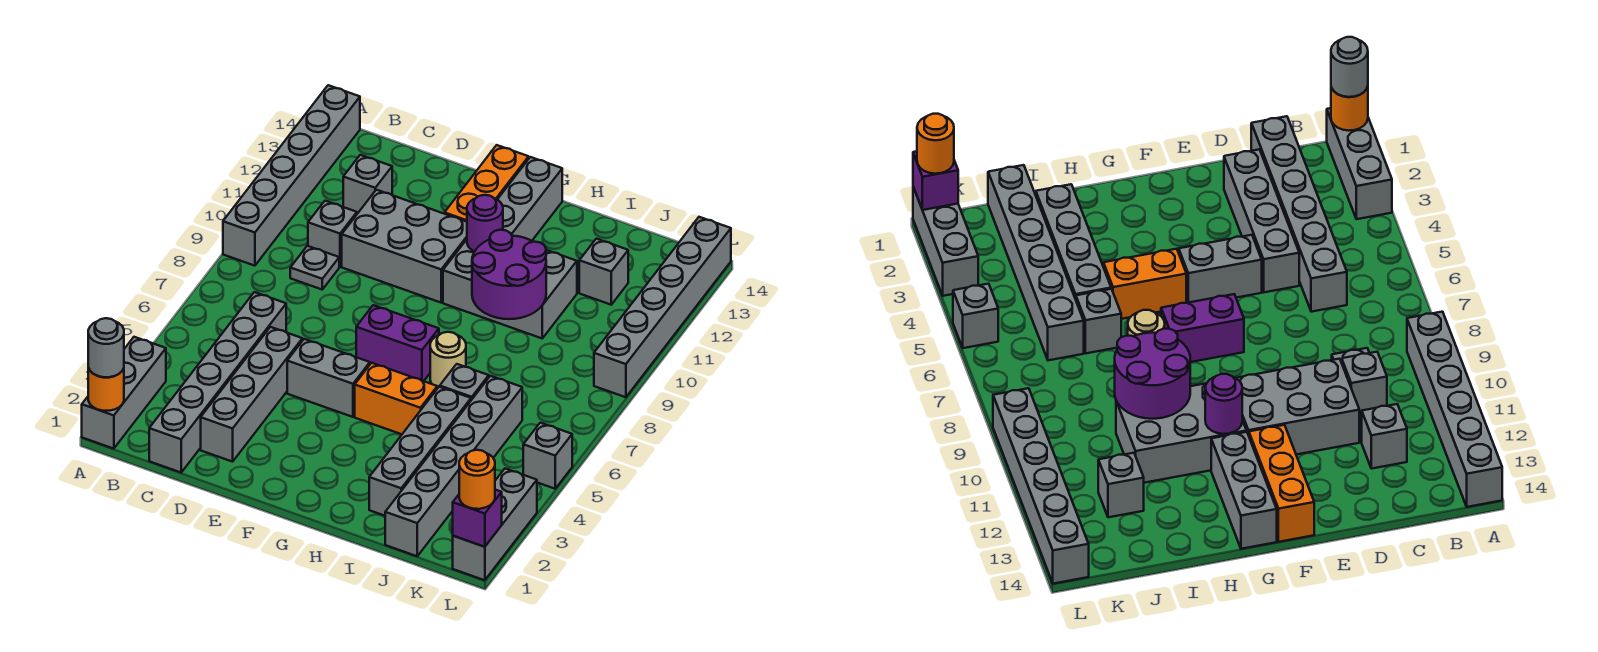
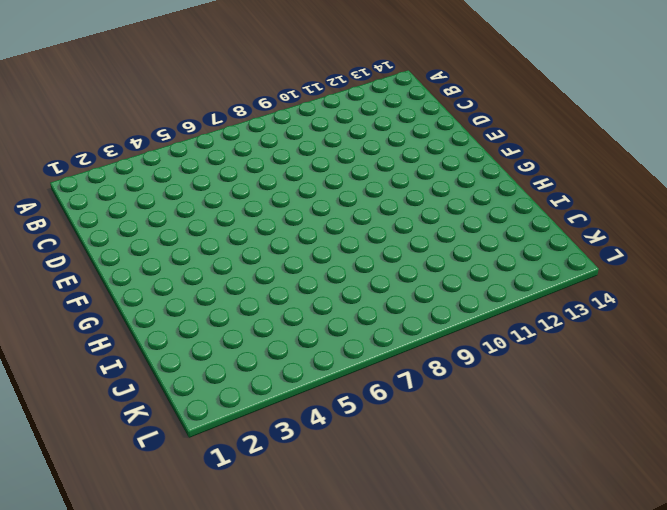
none -> grey 1x3 brick [82,337,166,449]
none -> grey 1x6 brick [223,85,360,266]
none -> grey 1x6 brick [149,292,286,472]

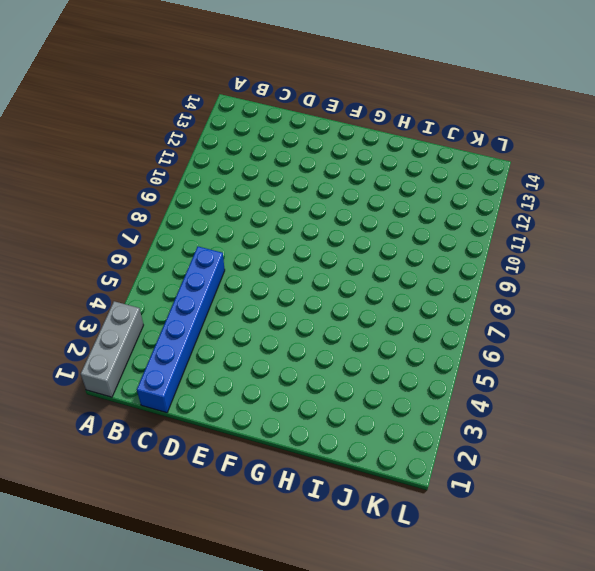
blue 1x6 brick [137,247,225,413] -> grey 1x6 brick [149,292,286,472]
none -> grey 1x6 brick [223,85,360,266]
none -> grey 1x1 plate [290,246,339,289]
none -> grey 1x1 brick [308,201,357,267]

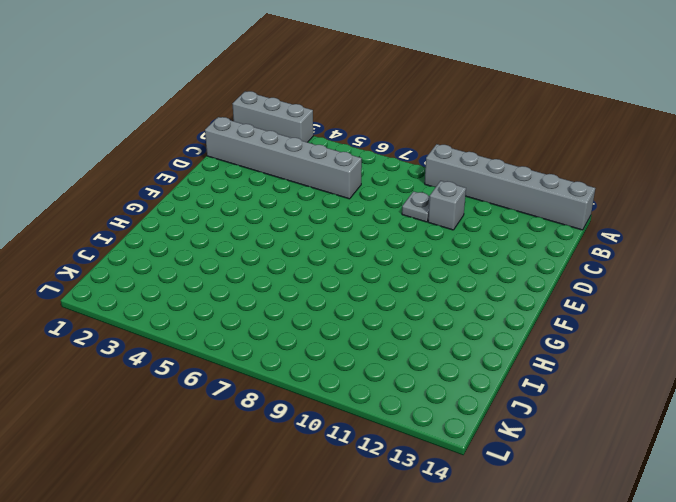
none -> grey 1x1 brick [343,155,392,214]
none -> grey 1x4 brick [201,327,302,462]
none -> grey 2x3 brick [342,190,467,303]

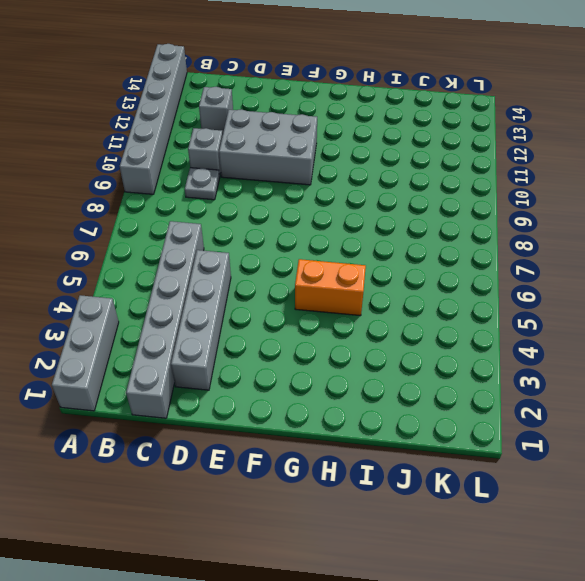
none -> grey 1x2 brick [287,339,370,417]
none -> purple 1x2 brick [356,305,439,381]
none -> orange 1x3 brick [444,145,529,222]

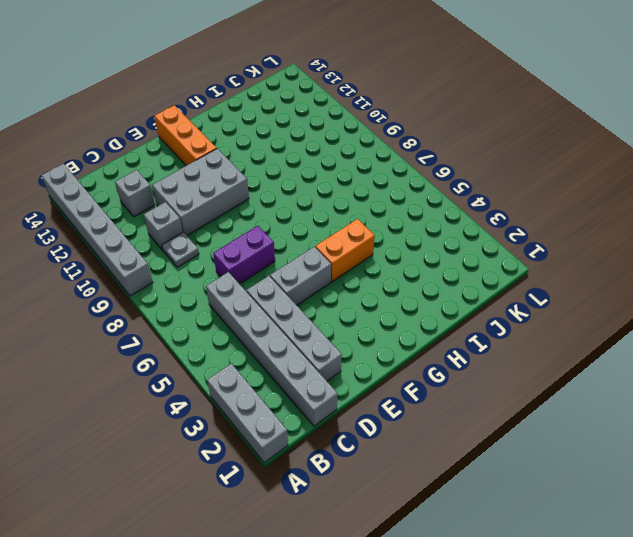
purple 1x2 brick [213,226,275,284] -> purple 1x2 brick moved to [356,305,439,381]
none -> grey 2x3 brick [443,240,577,338]
none -> grey 1x3 brick [497,157,562,241]
none -> tan 1x1 round brick [430,332,466,388]

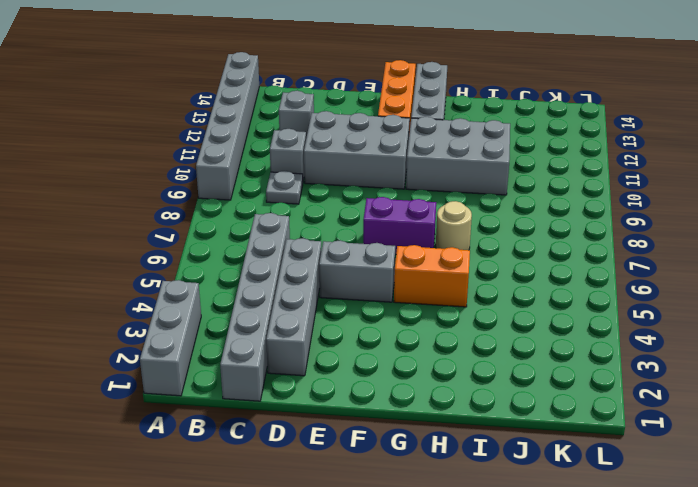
none -> grey 1x4 brick [369,387,471,516]
none -> grey 1x1 brick [440,364,489,400]
none -> grey 1x6 brick [385,376,522,556]

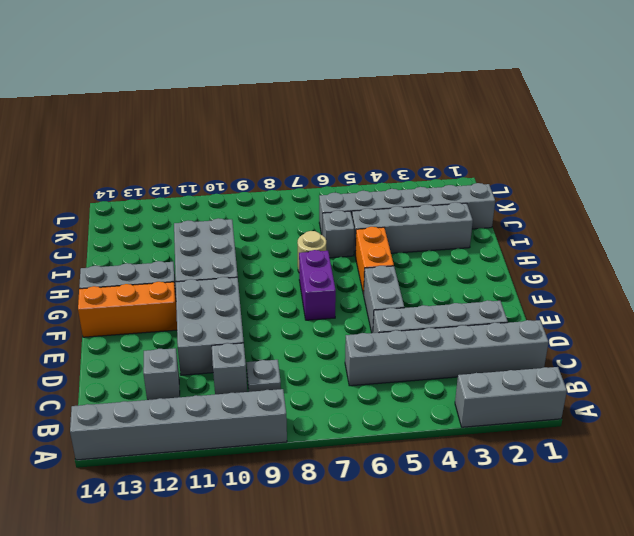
none -> grey 1x1 brick [579,239,628,305]
none -> grey 1x3 brick [453,469,537,580]
none -> grey 1x1 brick [523,423,572,489]

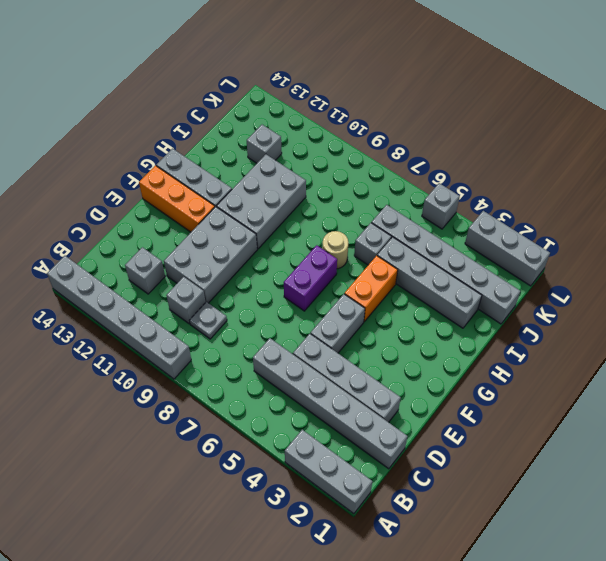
none -> grey 1x6 brick [594,217,731,397]
none -> orange 1x1 round brick [88,368,124,411]
none -> purple 1x1 round brick [467,195,503,252]

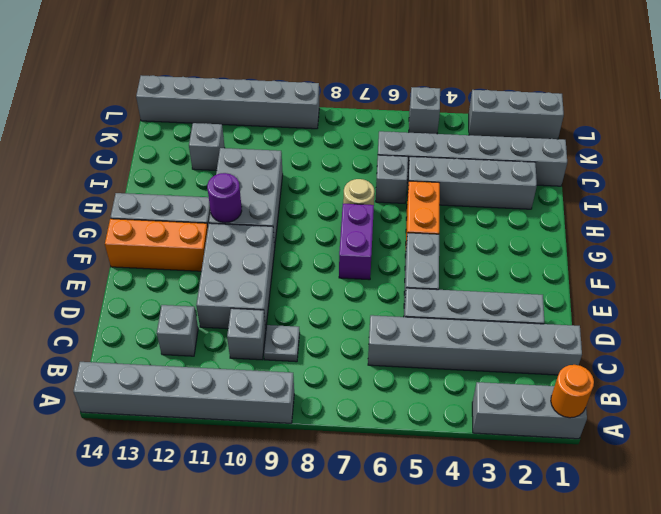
none -> purple 2x2 round brick [472,230,546,319]
none -> purple 1x1 brick [453,490,502,547]
none -> grey 1x1 round brick [88,318,124,377]

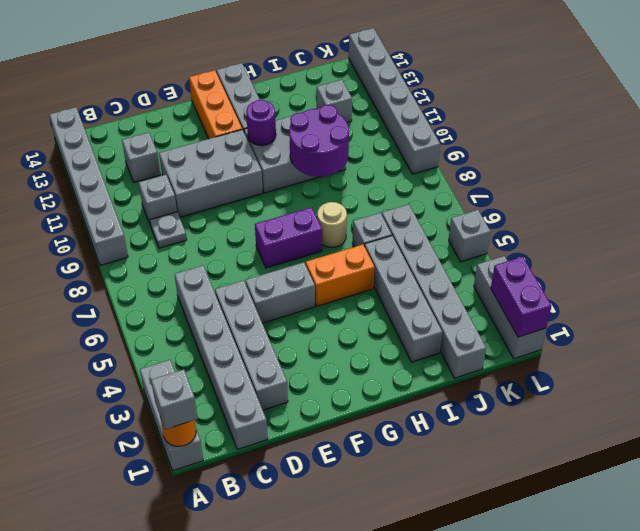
grey 1x1 brick [151,369,198,429] -> grey 1x1 round brick [88,318,124,377]
purple 1x2 brick [491,257,551,337] -> purple 1x1 brick [453,490,502,547]
none -> orange 1x1 round brick [459,450,495,509]

